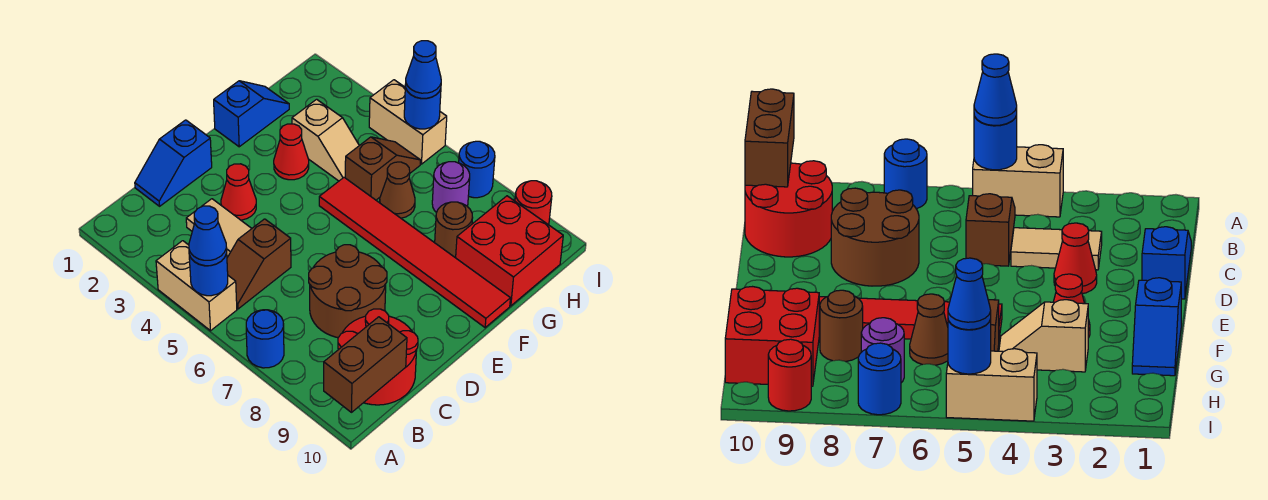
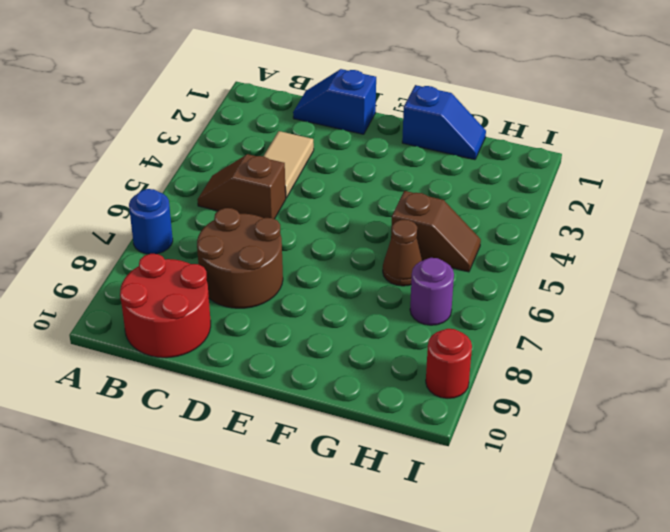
none -> tan 1x2 brick [156,241,237,331]
none -> red 1x1 cone [221,164,256,220]
none -> red 1x1 cone [274,124,309,180]

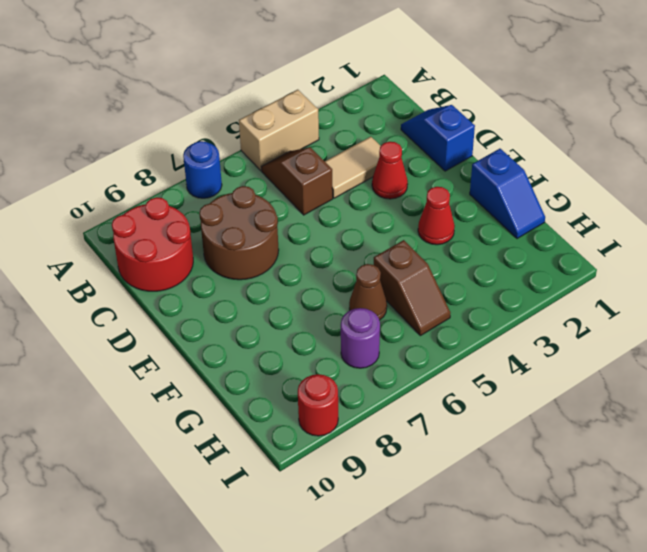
none -> red 1x6 tile [319,177,510,328]
none -> tan 1x2 slope [292,99,359,181]
none -> brown 1x1 round brick [435,202,473,258]

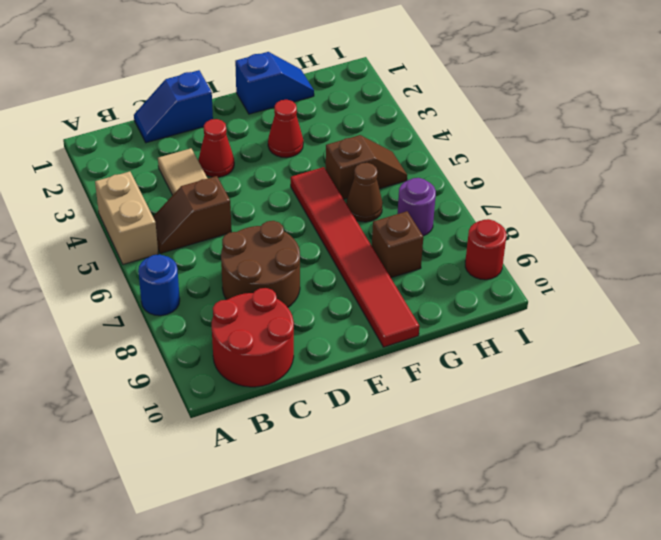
brown 1x1 brick [372,211,423,278] -> brown 1x1 round brick [435,202,473,258]
none -> tan 1x2 slope [292,99,359,181]
none -> red 2x2 brick [456,196,563,306]
none -> tan 1x2 brick [369,80,447,164]

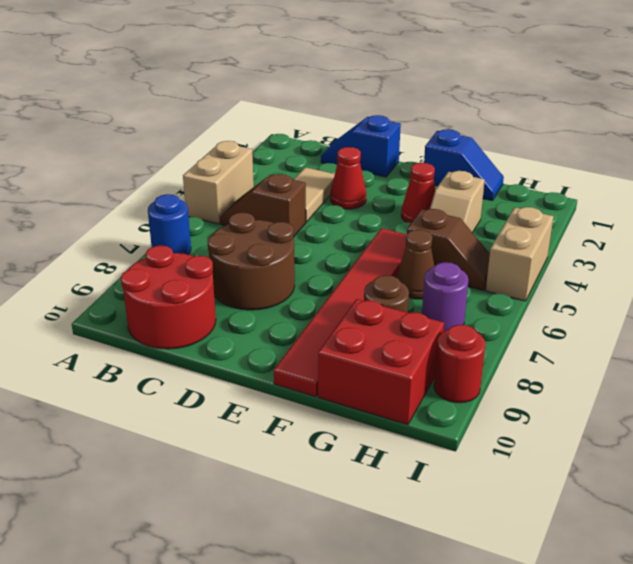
none -> blue 1x1 round brick [458,141,495,198]
none -> blue 1x1 round brick [189,254,228,296]
none -> brown 1x2 brick [324,317,407,412]

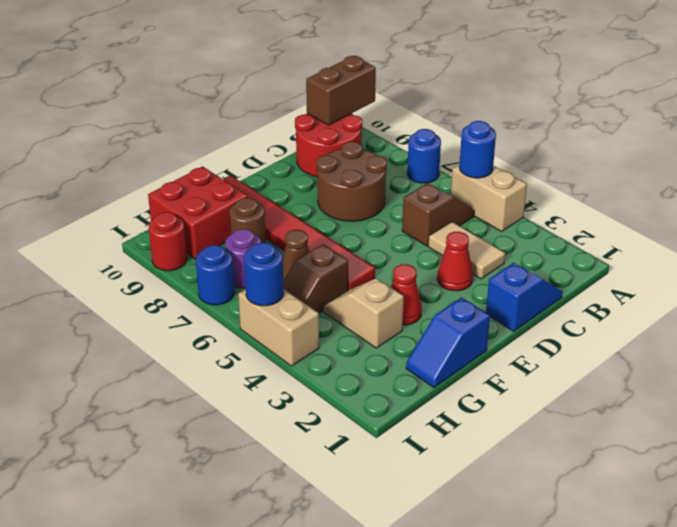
none -> blue 1x1 cone [189,206,227,266]
none -> blue 1x1 cone [406,41,441,98]

